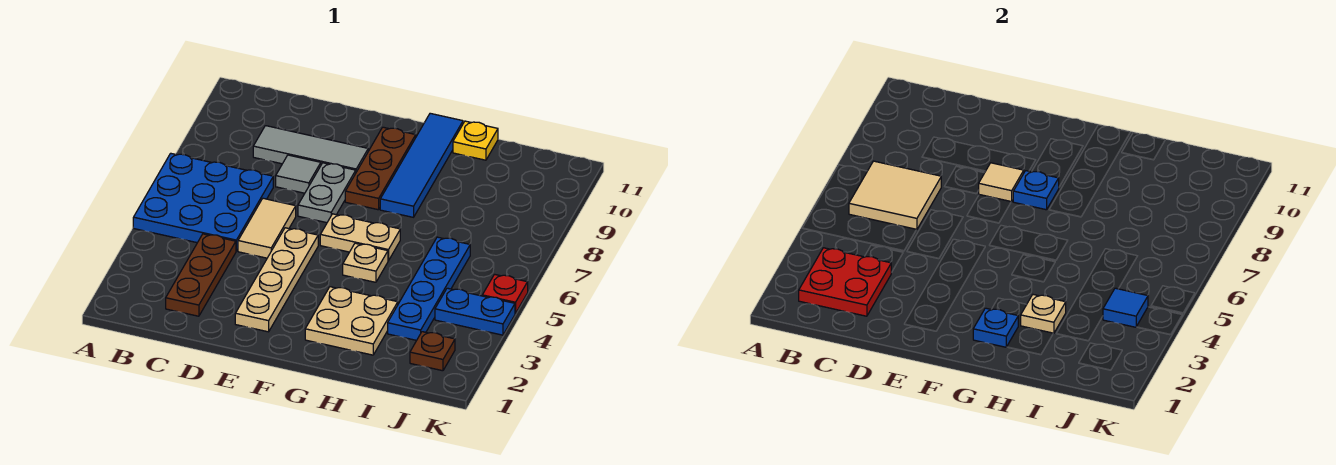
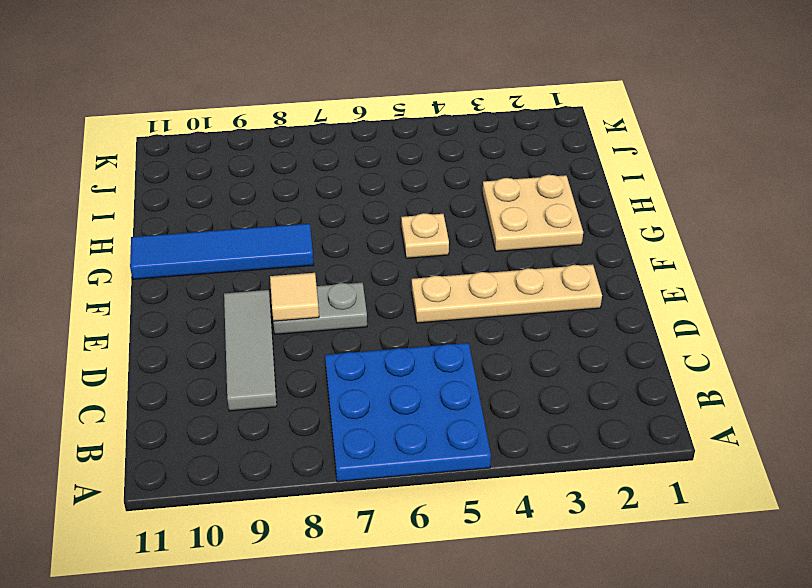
none -> brown 1x3 plate [166,234,236,316]
none -> tan 1x2 tile [238,198,296,258]
none -> grey 1x1 tile [276,155,321,193]

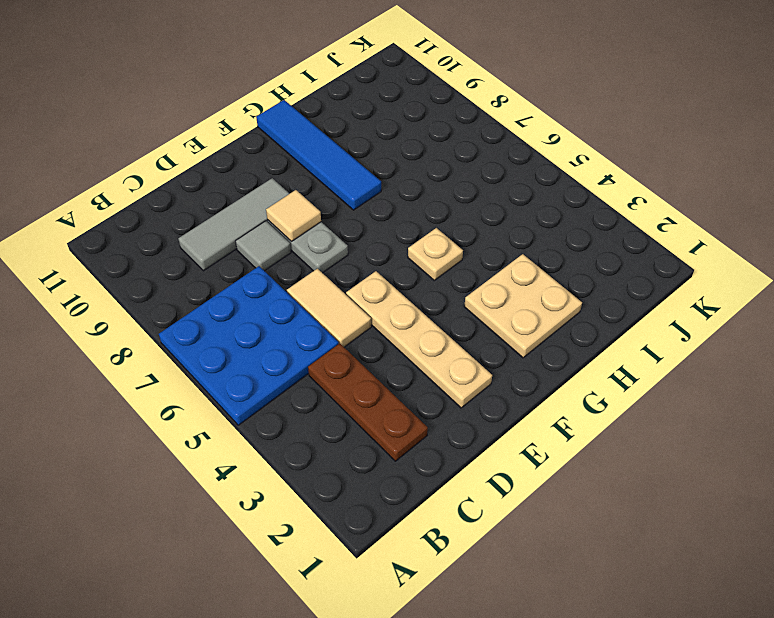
none -> tan 1x2 plate [320,214,400,261]
none -> brown 1x3 plate [345,127,416,210]
none -> yellow 1x1 plate [453,121,498,160]

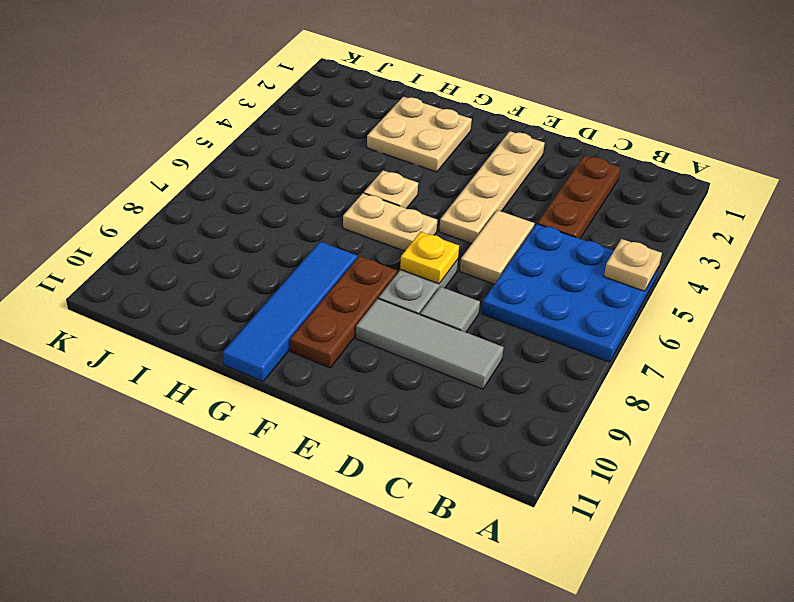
tan 1x1 plate [604,239,662,291] -> tan 1x1 plate moved to [1021,295,1066,334]
yellow 1x1 plate [400,232,459,284] -> yellow 1x1 plate moved to [453,121,498,160]
none -> blue 1x4 plate [388,237,470,340]
none -> brown 1x1 plate [410,332,455,371]
none -> blue 1x2 plate [435,288,515,335]

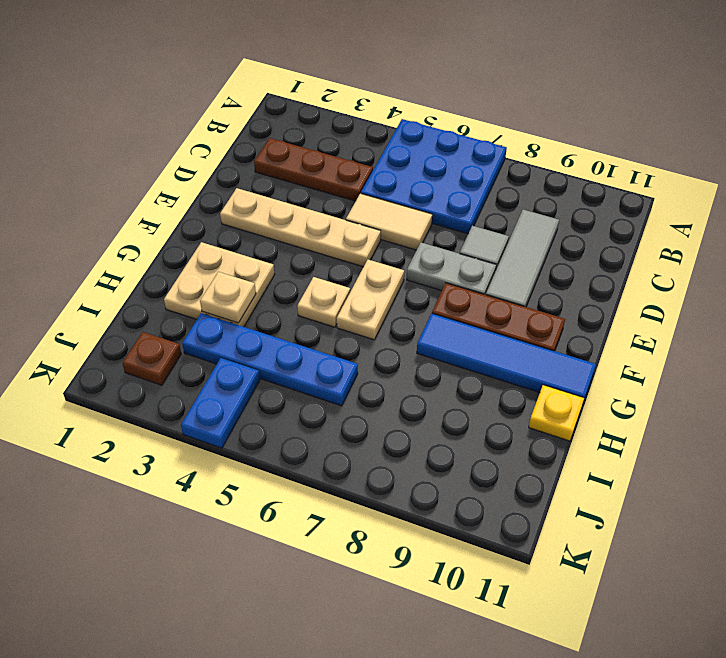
none -> red 1x1 plate [482,274,528,314]
none -> red 2x2 plate [799,248,891,316]
none -> tan 2x2 tile [849,161,941,230]

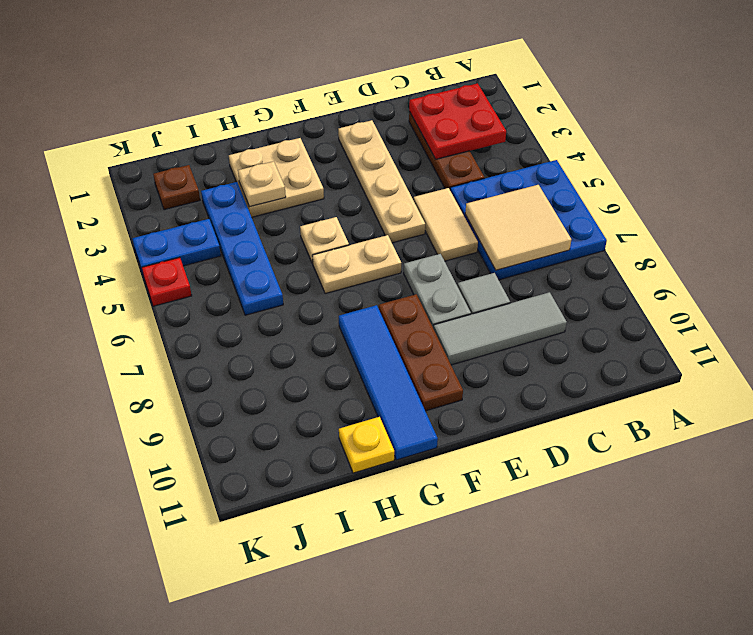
none -> tan 1x1 tile [978,163,1024,202]
none -> blue 1x1 plate [1013,171,1059,210]
none -> blue 1x1 plate [973,308,1018,347]

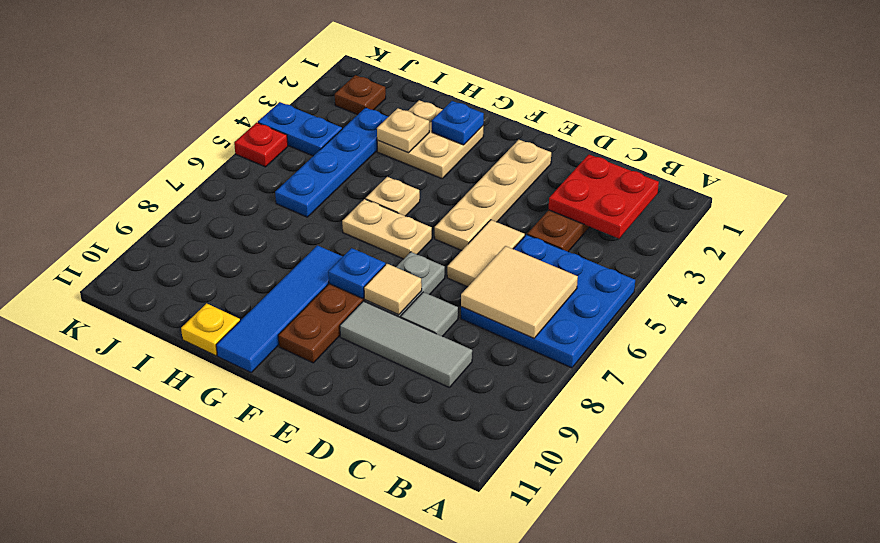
none -> blue 1x1 tile [1103,288,1148,327]

